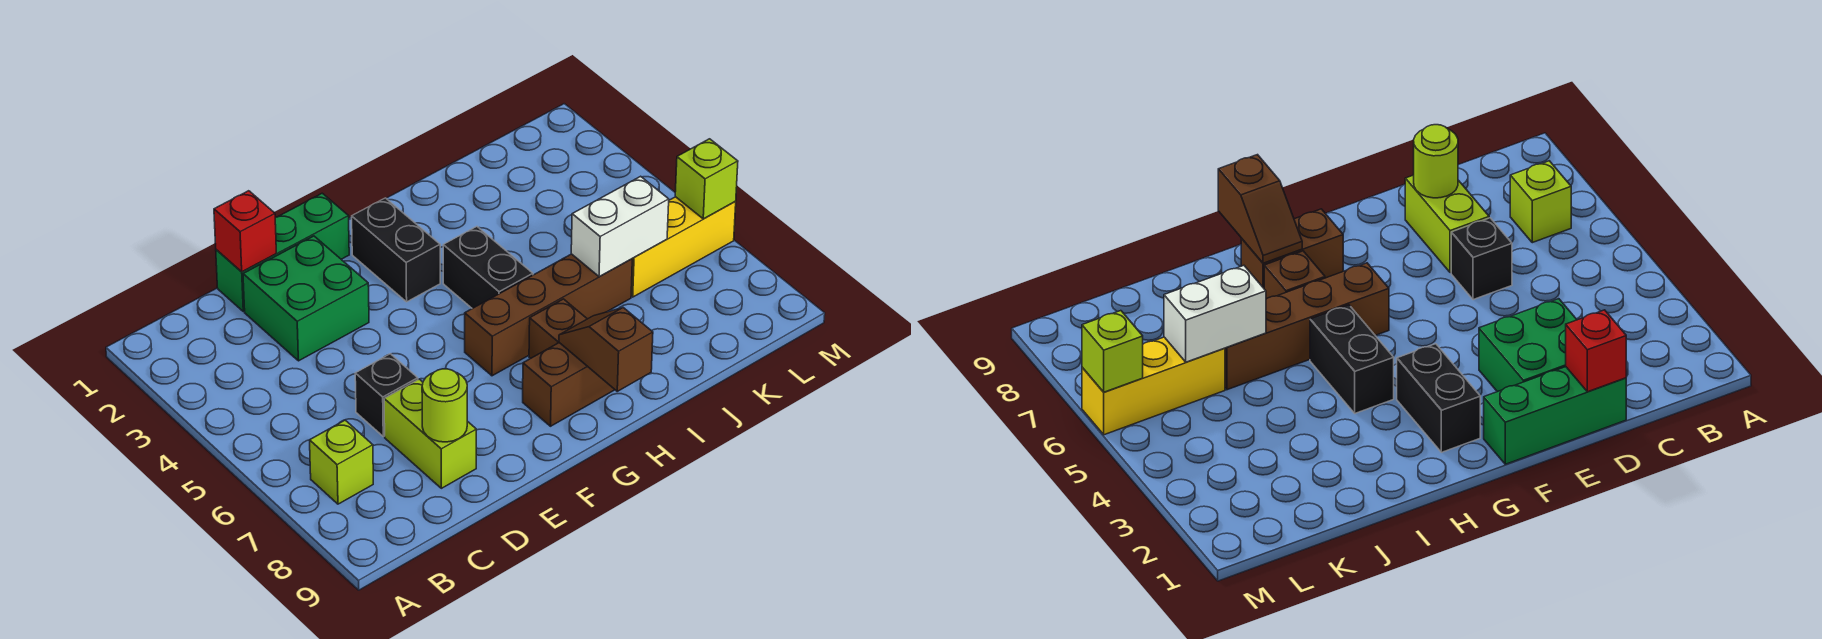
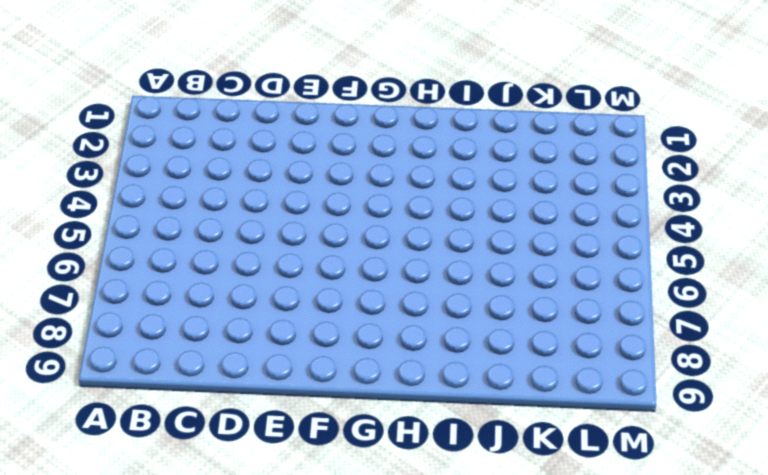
none -> lime 1x1 brick [310,420,373,504]
none -> green 1x3 brick [216,193,349,312]
none -> green 2x2 brick [243,236,369,361]

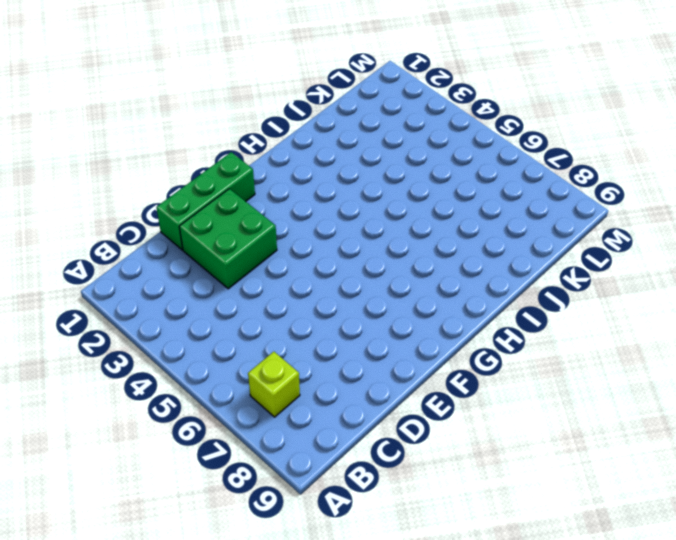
none -> black 1x1 brick [355,354,418,437]
none -> lime 1x2 brick [384,379,476,488]
none -> black 1x2 brick [352,198,440,302]

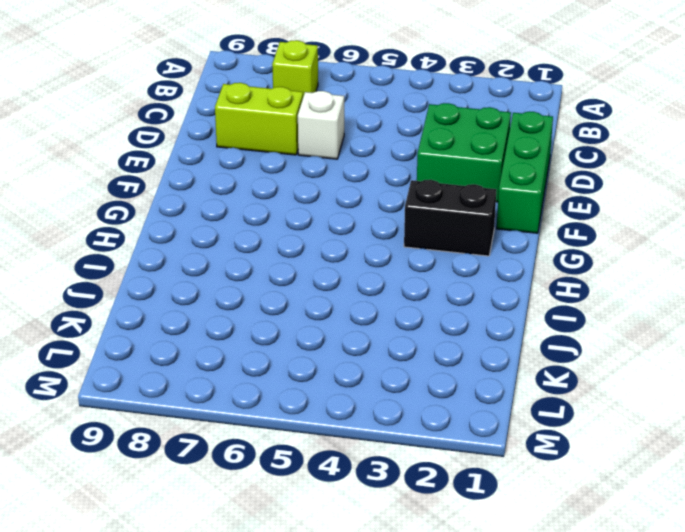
white 1x1 brick [298,91,344,159] -> black 1x1 brick [355,354,418,437]
none -> brown 1x4 brick [465,254,632,376]
none -> brown 1x2 brick [523,343,615,426]
none -> black 1x2 brick [443,227,533,308]

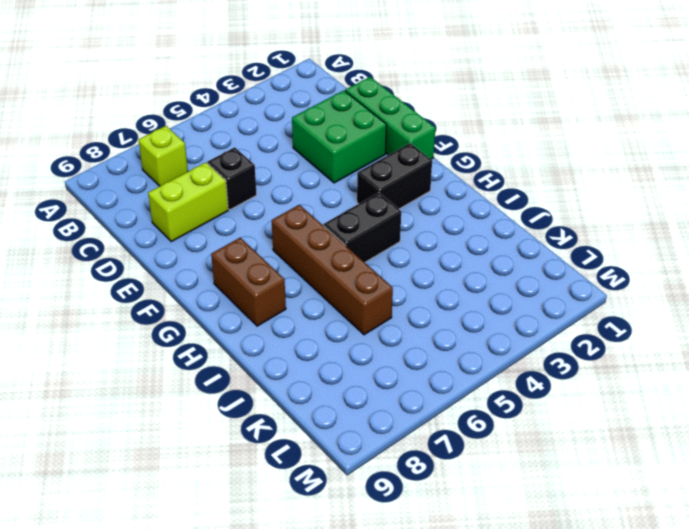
none -> brown 1x1 brick [529,299,587,359]
none -> yellow 1x3 brick [631,197,736,297]
none -> red 1x1 brick [214,191,276,272]

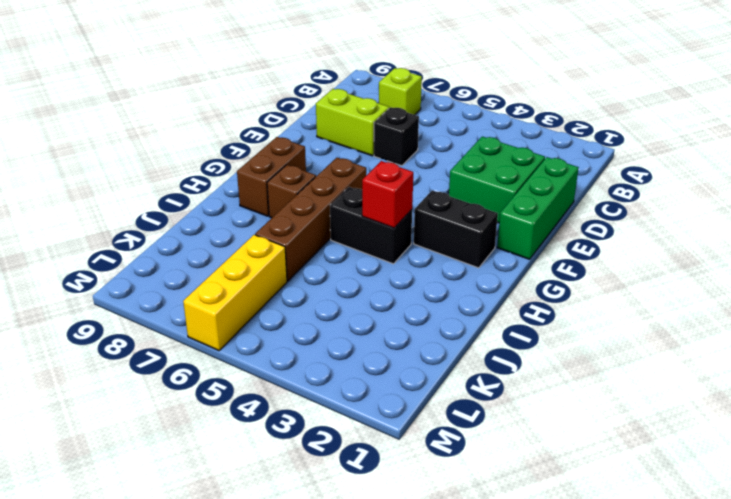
red 1x1 brick [362,161,413,228] -> red 1x1 brick moved to [214,191,276,272]
none -> lime 1x1 round brick [422,369,467,442]
none -> brown 1x2 slope [559,308,653,391]
none -> white 1x2 brick [571,176,669,277]

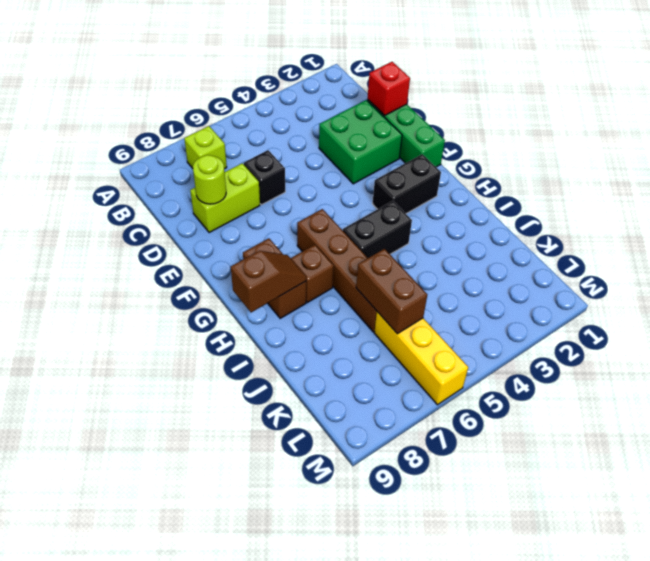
brown 1x2 brick [356,249,427,334] -> white 1x2 brick [571,176,669,277]
none -> lime 1x1 brick [675,139,738,219]

